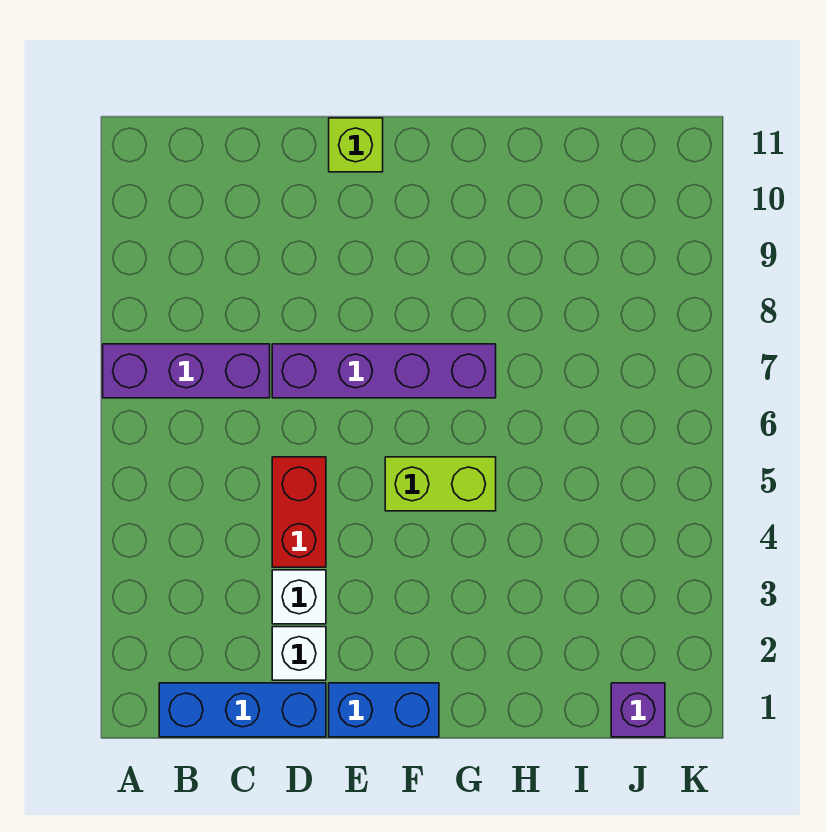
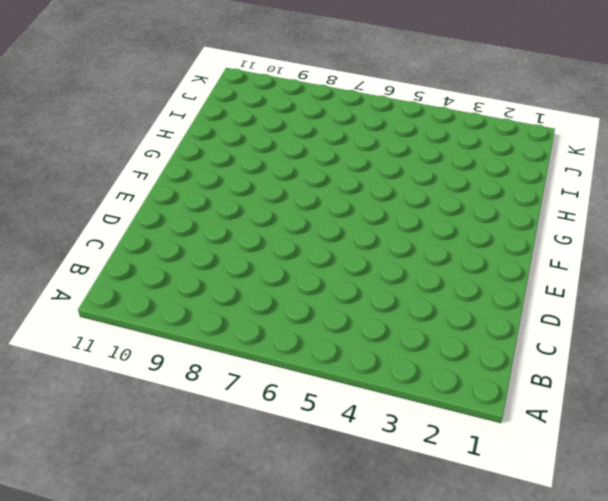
none -> purple 1x3 brick [103,344,270,398]
none -> blue 1x3 brick [159,683,326,737]

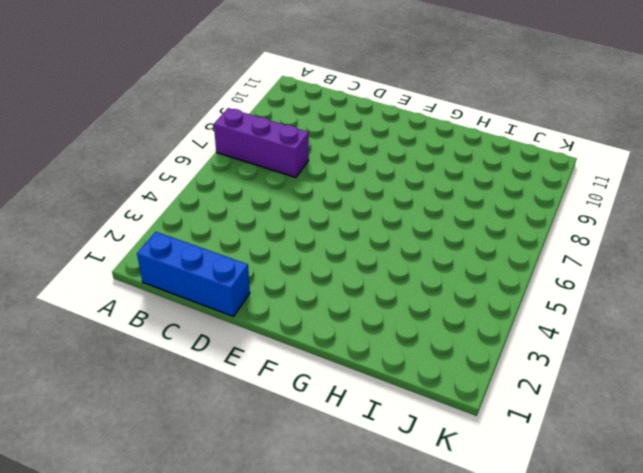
none -> white 1x1 brick [272,627,326,680]
none -> white 1x1 brick [272,570,326,624]

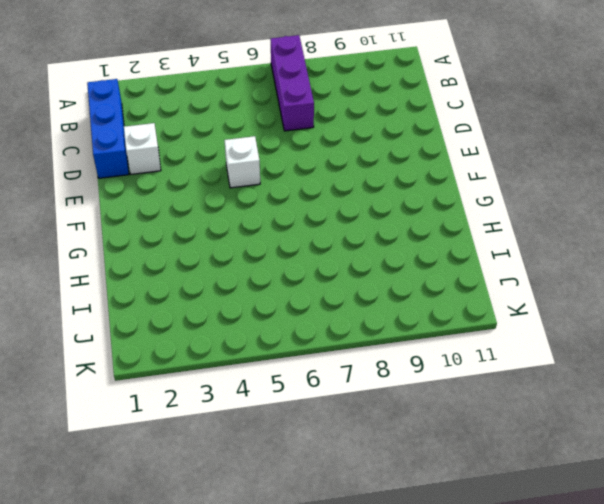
white 1x1 brick [224,136,260,188] -> white 1x1 brick moved to [272,570,326,624]
none -> red 1x2 brick [272,457,326,567]
none -> purple 1x4 brick [272,344,496,398]

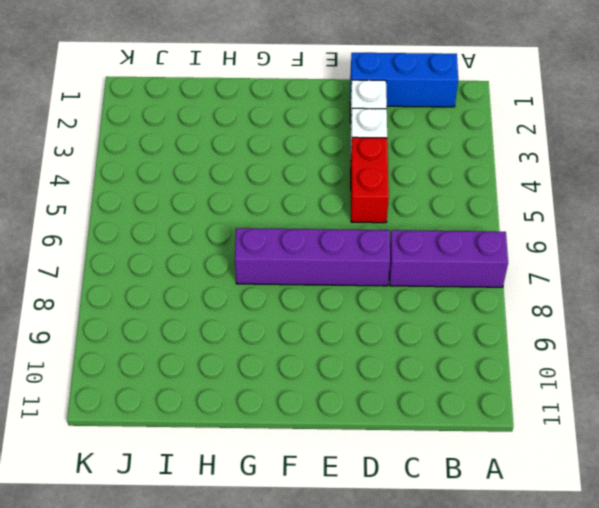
none -> blue 1x2 brick [329,683,439,737]
none -> lime 1x1 brick [329,118,383,172]

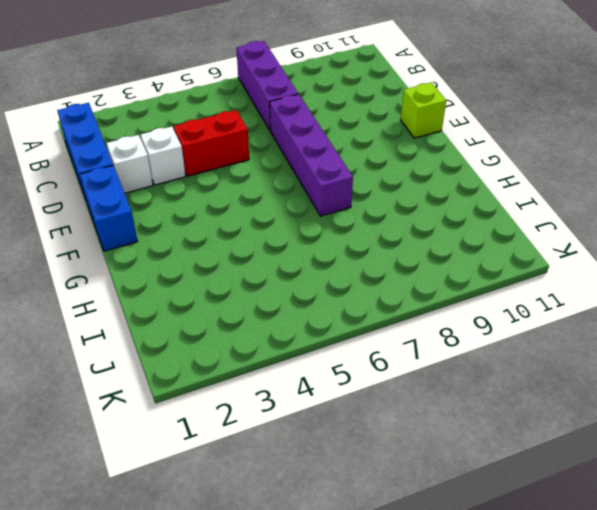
none -> lime 1x2 brick [385,457,496,511]
none -> purple 1x1 brick [611,683,665,737]

